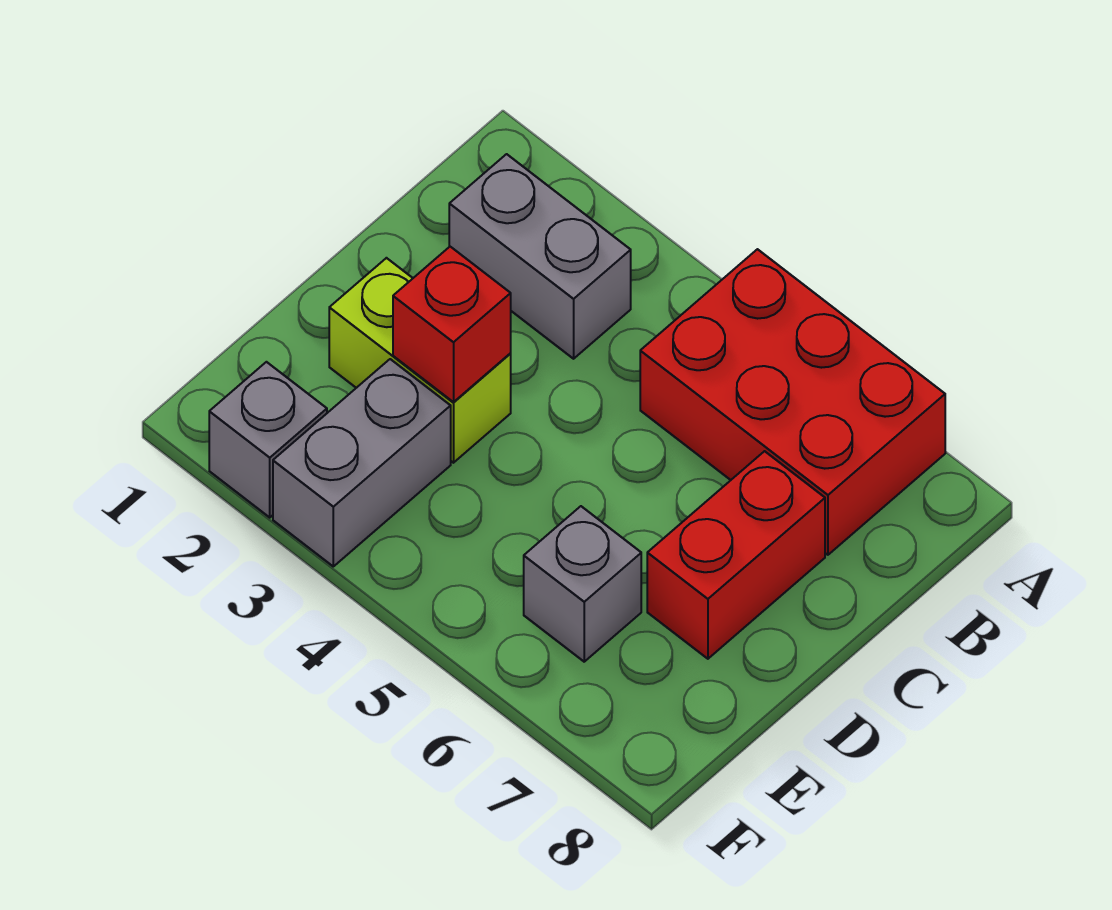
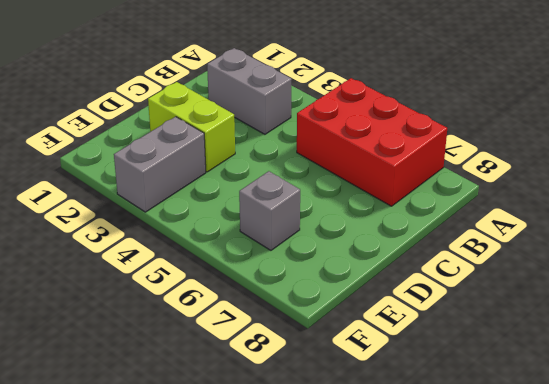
none -> red 1x2 brick [647,451,825,659]
none -> grey 1x1 brick [209,362,327,517]

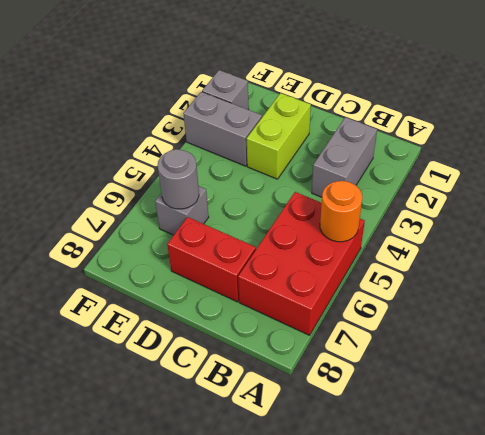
orange 1x1 round brick [320,181,362,242] -> none
grey 1x1 round brick [158,149,199,209] -> none
none -> red 1x1 brick [393,247,511,402]

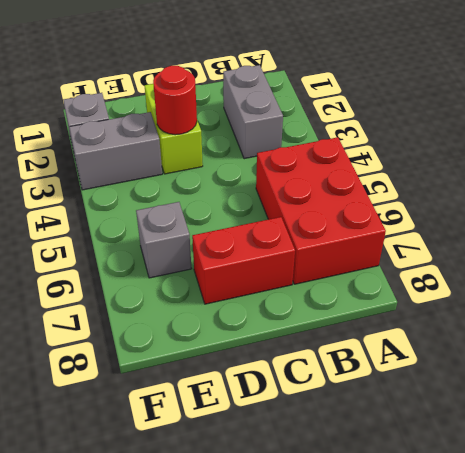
red 1x1 round brick [153,66,197,135] -> red 1x1 brick [393,247,511,402]

